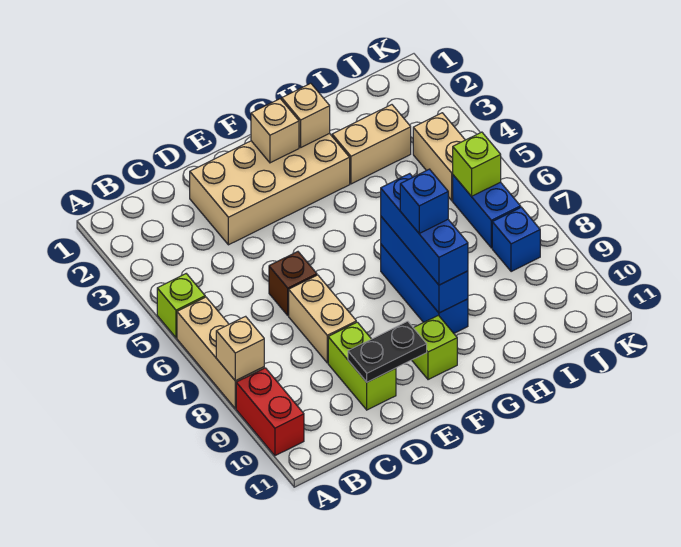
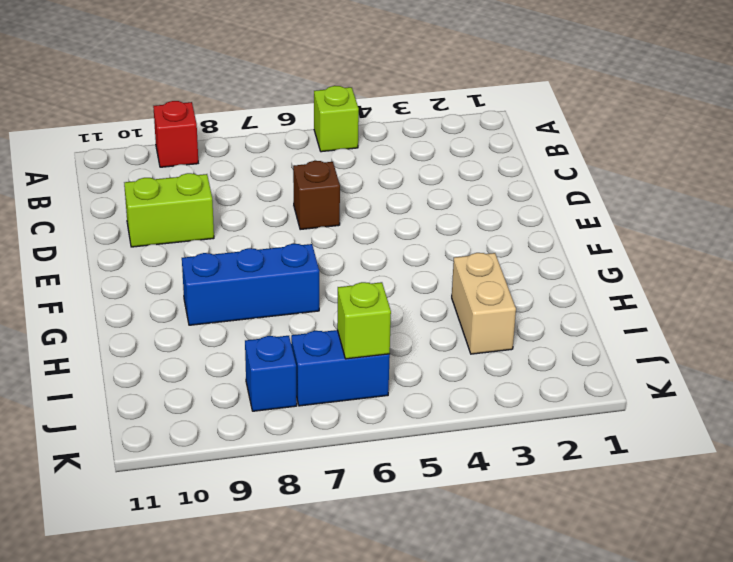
red 1x1 brick [153,101,198,167] -> red 1x2 brick [236,368,304,456]
none -> tan 1x3 brick [177,297,264,408]
none -> tan 2x4 brick [190,133,350,245]
none -> tan 1x2 brick [289,275,356,363]

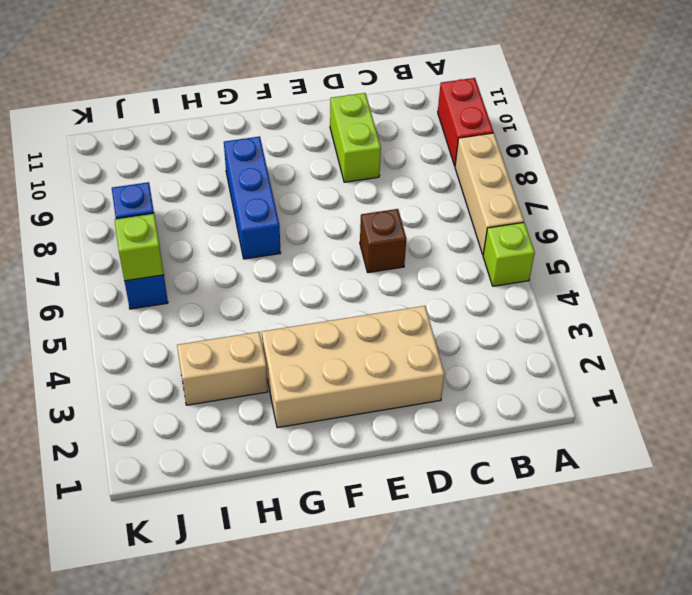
none -> tan 1x2 brick [289,275,356,363]
none -> lime 1x1 brick [412,315,457,380]
none -> tan 1x2 brick [413,113,465,201]

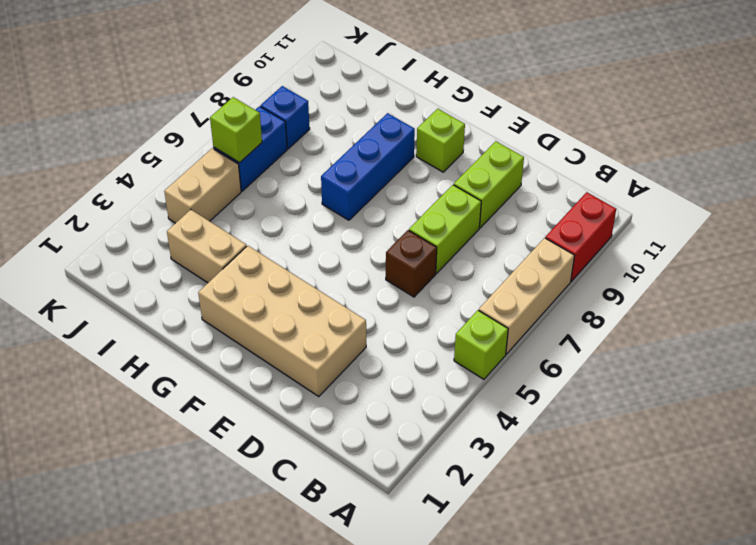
lime 1x2 brick [409,185,481,273] -> tan 1x2 brick [289,275,356,363]
none -> tan 1x1 brick [216,316,264,381]
none -> black 1x2 plate [348,321,427,382]
none -> tan 1x1 brick [251,99,299,163]

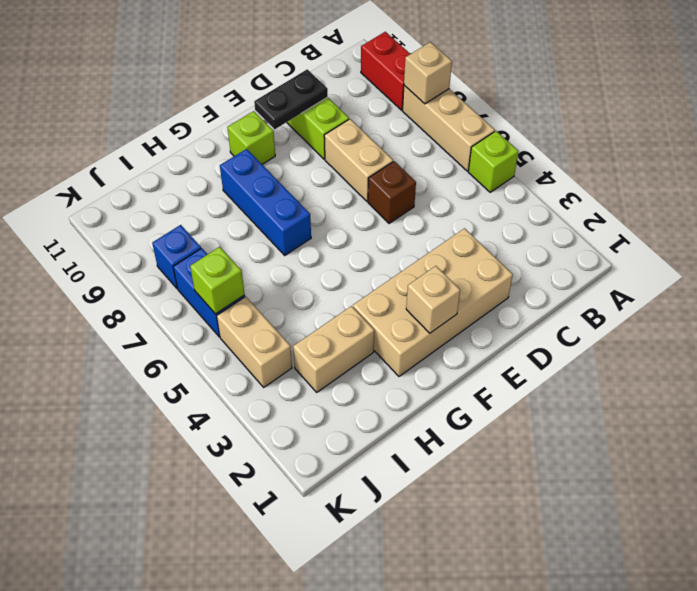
none -> tan 1x1 brick [282,83,330,147]
none -> blue 1x3 brick [381,217,468,313]
none -> blue 1x3 brick [381,174,468,285]

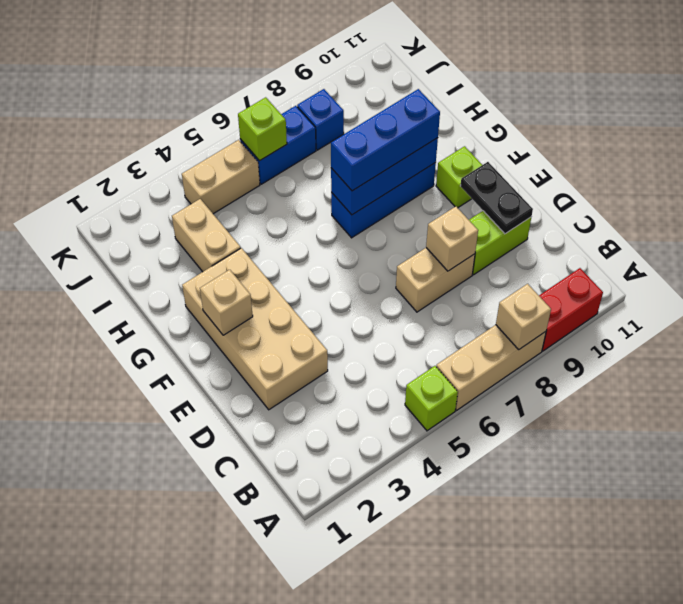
tan 1x1 brick [426,206,478,271] -> tan 1x1 brick moved to [282,83,330,147]
none -> brown 1x1 brick [269,252,317,315]
none -> blue 1x1 brick [400,169,448,233]

